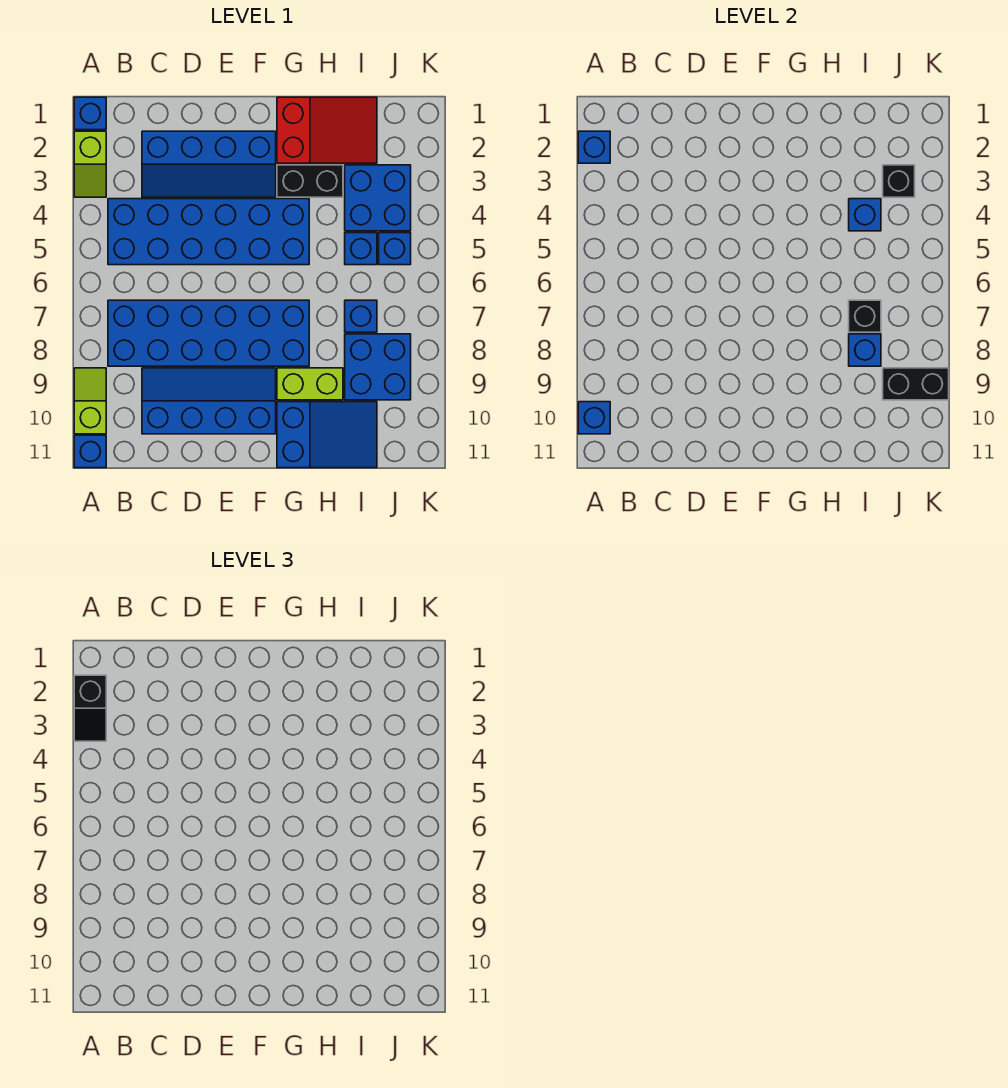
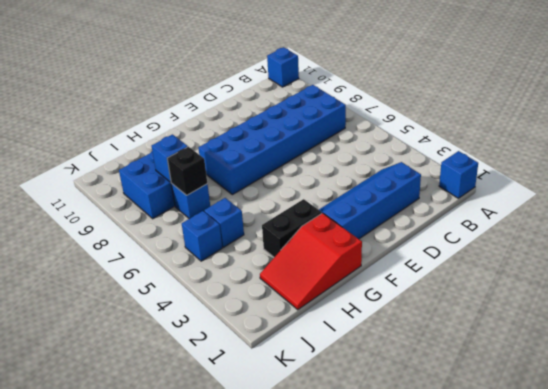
none -> lime 1x2 slope [74,131,106,197]
none -> lime 1x2 slope [74,368,106,434]
none -> blue 2x6 brick [108,199,309,265]

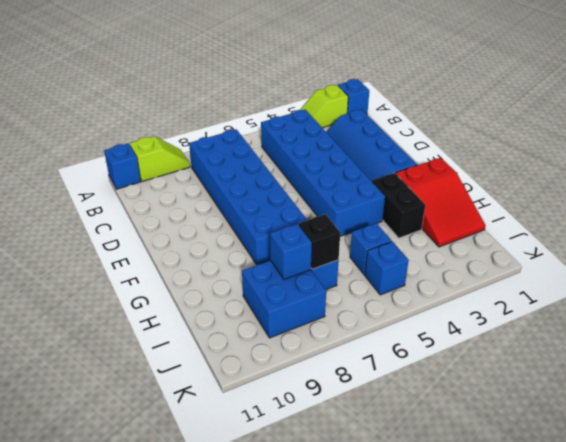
none -> blue 2x4 slope [142,368,276,434]
none -> lime 1x2 brick [277,368,343,400]
none -> blue 2x3 slope [277,402,377,468]

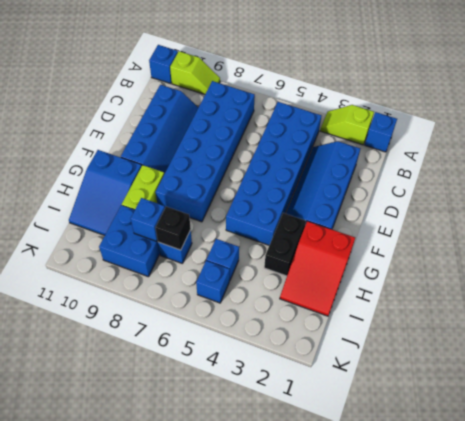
none -> blue 2x2 brick [345,165,411,231]
none -> blue 1x1 brick [578,131,610,163]
none -> blue 1x1 brick [578,402,610,434]

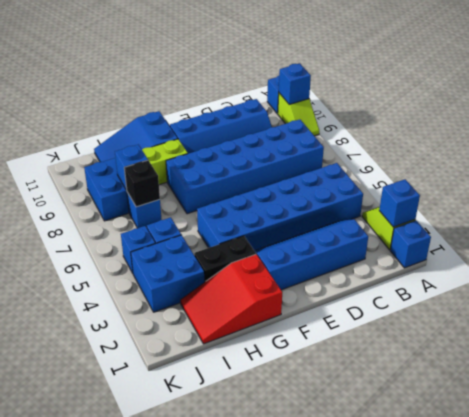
none -> blue 1x1 brick [849,199,881,231]
none -> black 1x1 brick [883,165,915,197]
none -> black 1x2 brick [883,368,949,400]

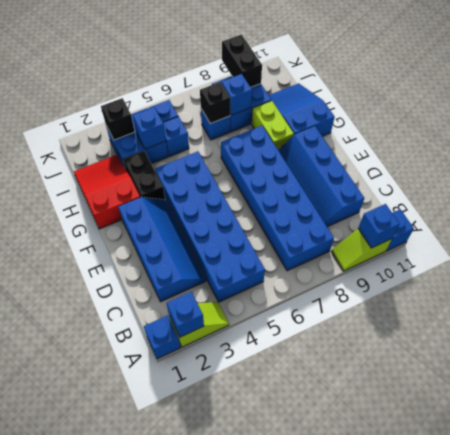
none -> black 1x2 slope [74,675,106,741]

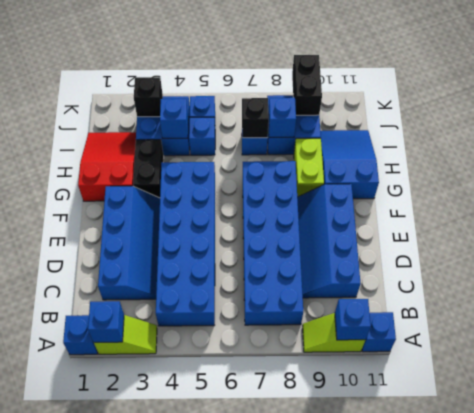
none -> black 1x2 slope [74,675,106,741]

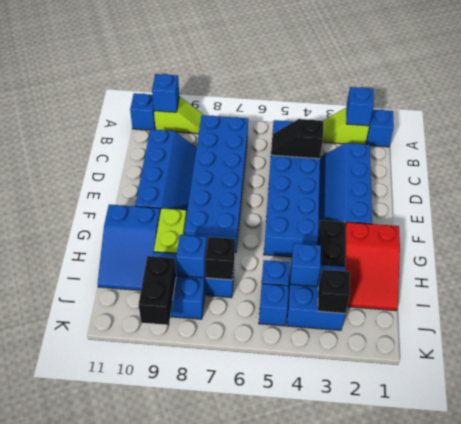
black 1x2 slope [271,119,323,159] -> black 1x2 slope moved to [74,675,106,741]

